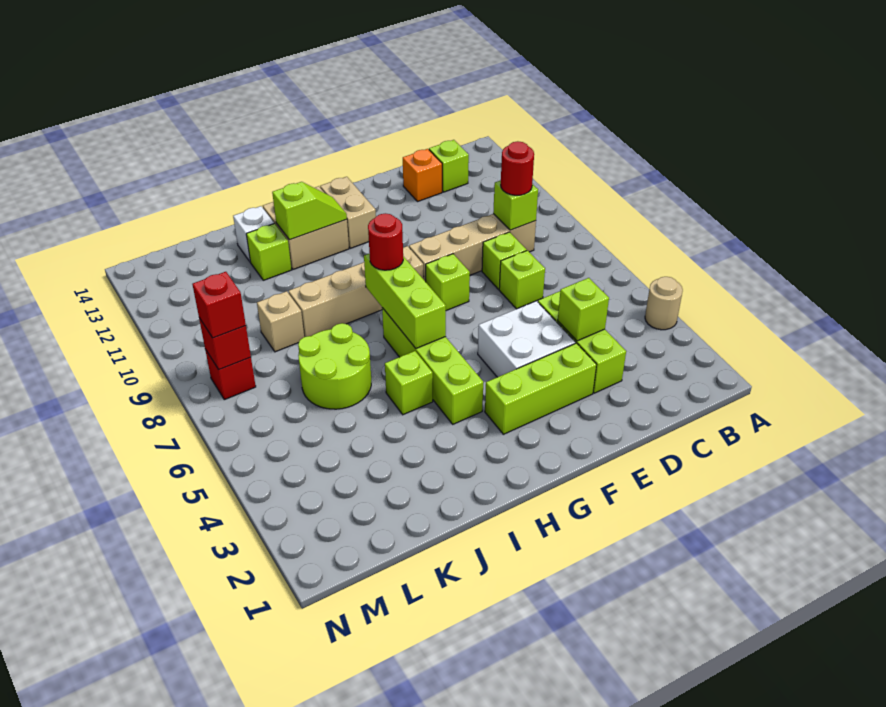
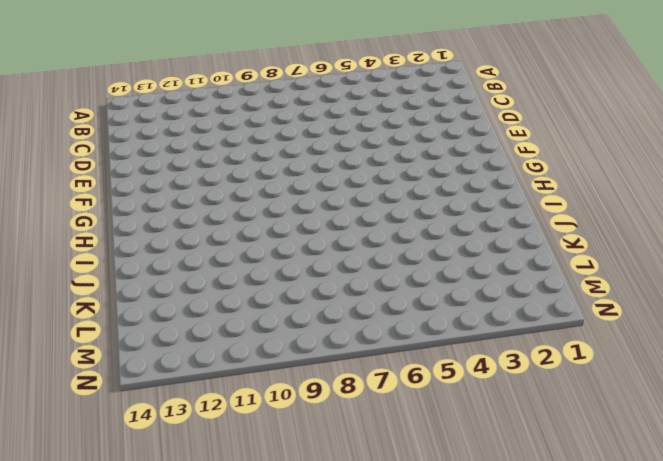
none -> tan 1x1 round brick [645,277,683,330]
none -> tan 1x4 brick [409,214,536,282]
none -> lime 1x1 brick [429,140,469,192]

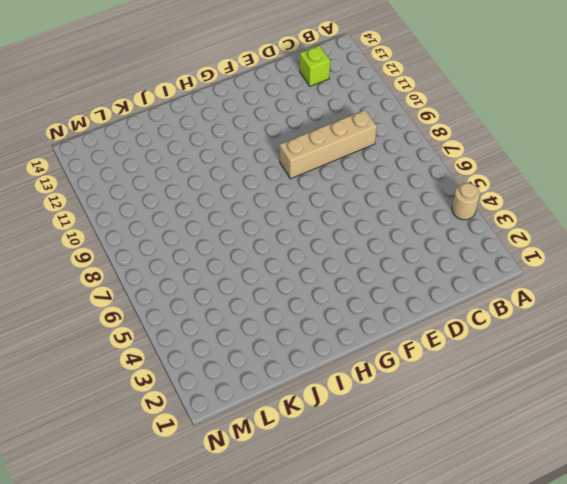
none -> lime 1x3 brick [538,291,626,393]
none -> lime 1x1 brick [499,251,545,309]
none -> lime 1x1 brick [482,232,527,289]

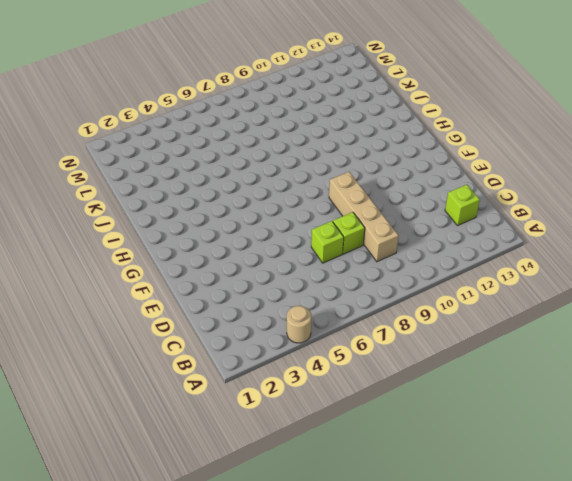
none -> lime 1x3 brick [538,291,626,393]
none -> orange 1x1 brick [403,149,442,202]
none -> lime 1x3 brick [485,343,597,434]

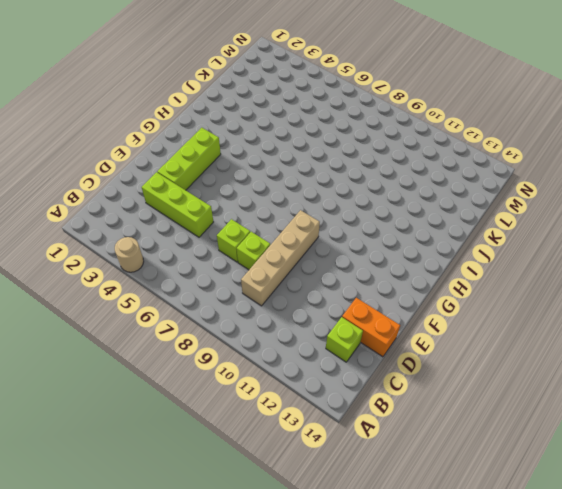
orange 1x2 brick [342,298,400,357] -> orange 1x1 brick [403,149,442,202]
none -> white 2x2 brick [478,301,575,377]
none -> lime 1x1 brick [426,254,470,311]
none -> tan 1x4 brick [289,246,424,337]

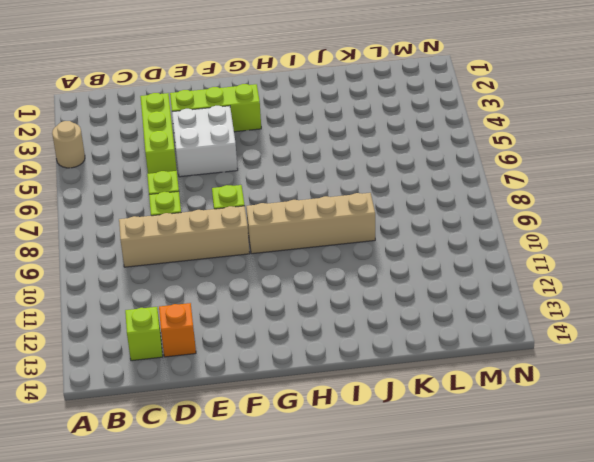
none -> tan 1x2 brick [320,177,376,248]
none -> lime 1x4 brick [382,308,483,424]
none -> tan 2x2 brick [263,186,349,269]

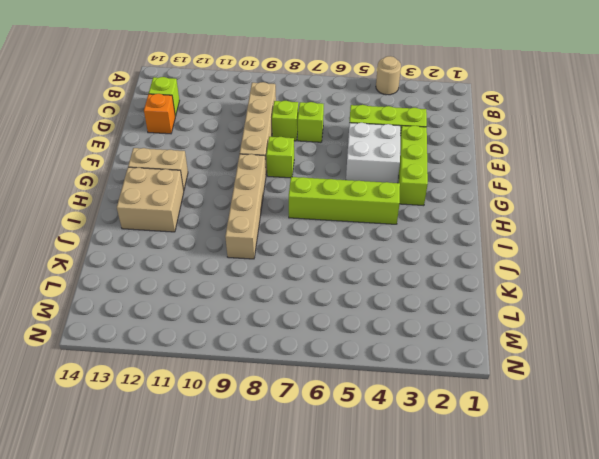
none -> lime 1x1 brick [385,351,433,415]
none -> lime 2x2 round brick [298,323,371,409]
none -> lime 1x1 brick [246,224,291,280]

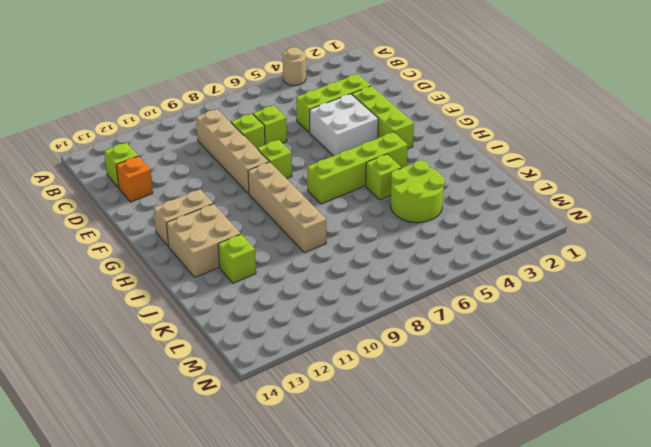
lime 2x2 round brick [391,160,445,223] -> lime 2x2 round brick moved to [298,323,371,409]
none -> white 1x1 brick [233,206,274,261]
none -> tan 1x1 brick [257,291,304,352]
none -> red 1x1 brick [205,349,256,400]

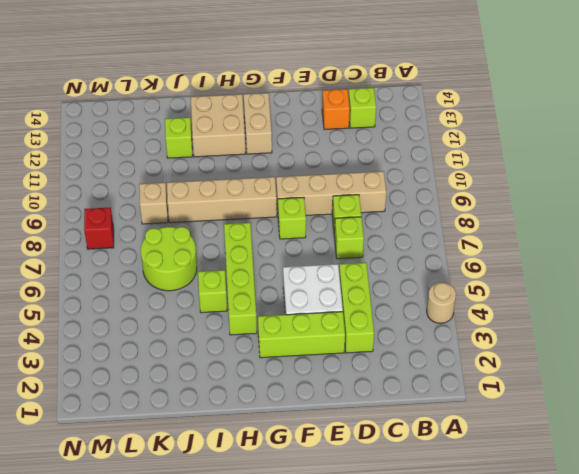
none -> white 1x1 brick [233,206,274,261]
none -> lime 1x1 brick [493,180,538,230]
none -> lime 1x1 brick [558,278,609,341]

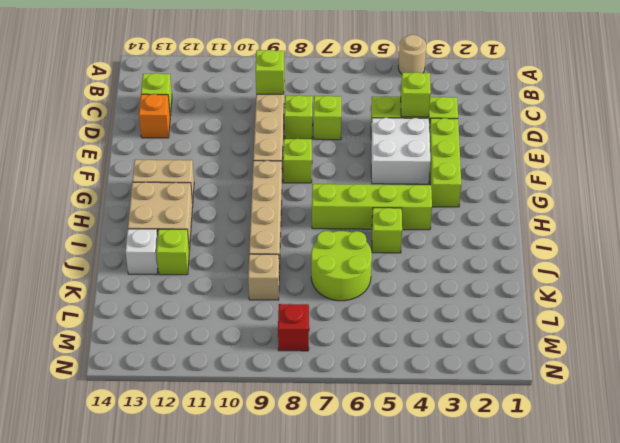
none -> lime 1x3 brick [364,253,446,348]
none -> lime 1x2 slope [272,182,347,240]
none -> red 1x1 brick [199,318,251,370]

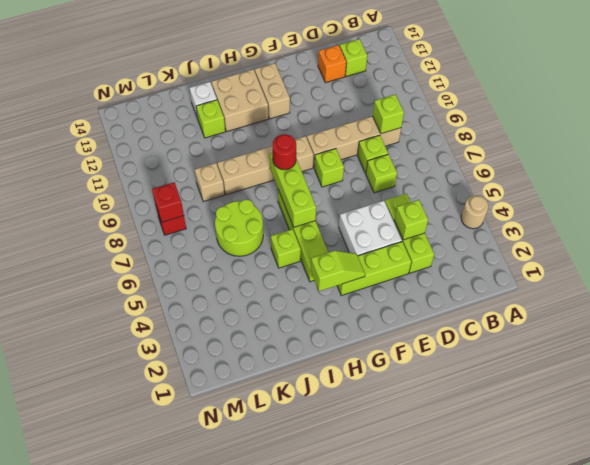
lime 1x2 slope [311,251,365,291] -> lime 1x2 slope moved to [272,182,347,240]
none -> red 1x1 round brick [501,141,534,195]
none -> red 1x1 brick [192,272,246,338]

